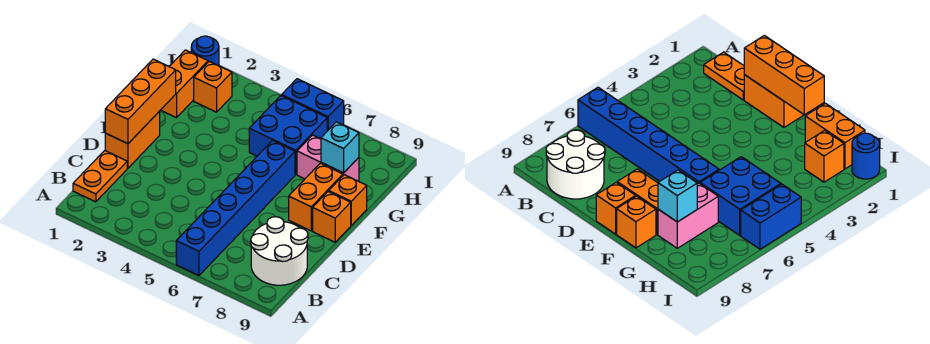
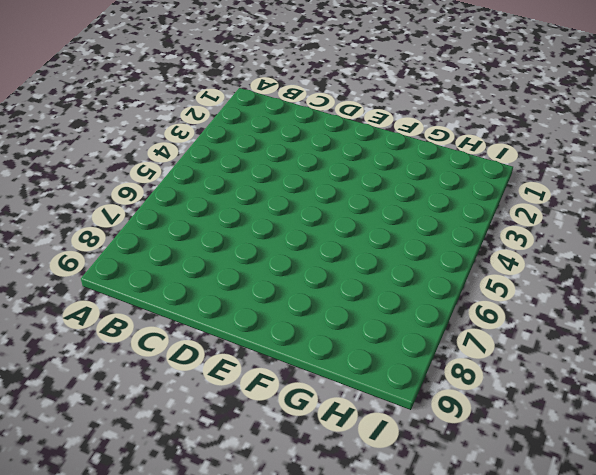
none -> blue 1x6 brick [176,141,295,275]
none -> orange 1x2 plate [73,151,127,202]
none -> white 2x2 round brick [251,217,308,285]

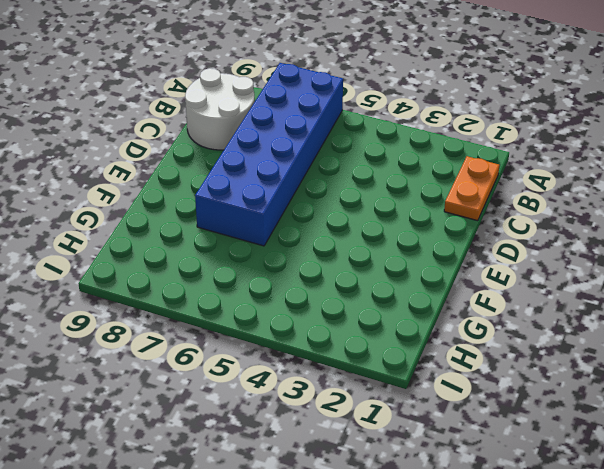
blue 2x6 brick [195,63,343,246] -> blue 1x6 brick [176,141,295,275]
none -> orange 1x2 brick [105,111,160,168]
none -> orange 1x2 brick [289,163,343,231]
none -> orange 1x1 brick [313,191,351,242]

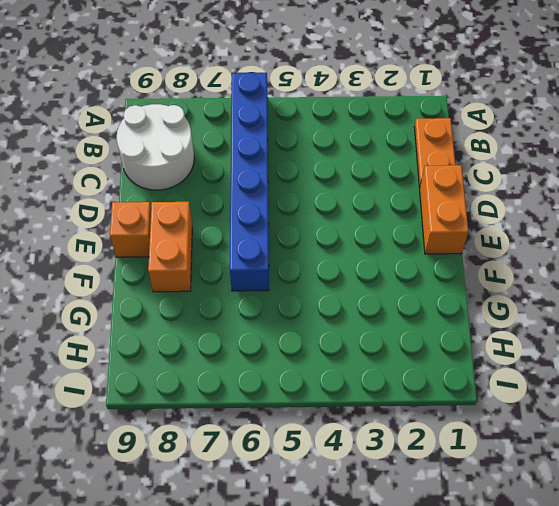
none -> orange 1x1 brick [329,175,367,225]
none -> orange 1x2 brick [161,50,208,118]
none -> blue 2x2 brick [249,96,327,175]

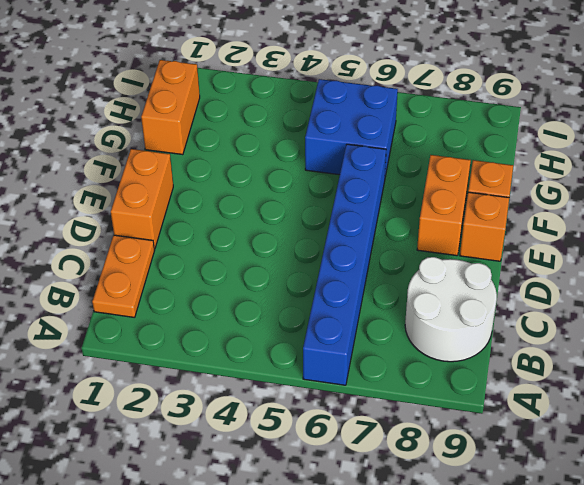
none -> pink 1x2 brick [297,135,359,181]
none -> orange 1x1 brick [194,61,232,112]
none -> blue 1x1 round brick [191,36,219,66]

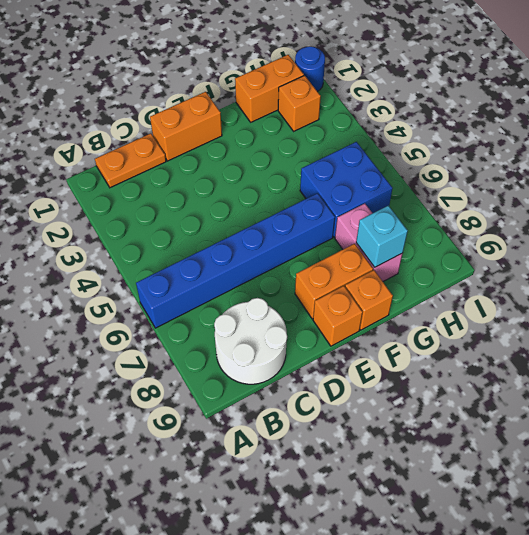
none -> blue 1x2 brick [282,79,344,131]
none -> orange 1x3 brick [105,59,176,144]

